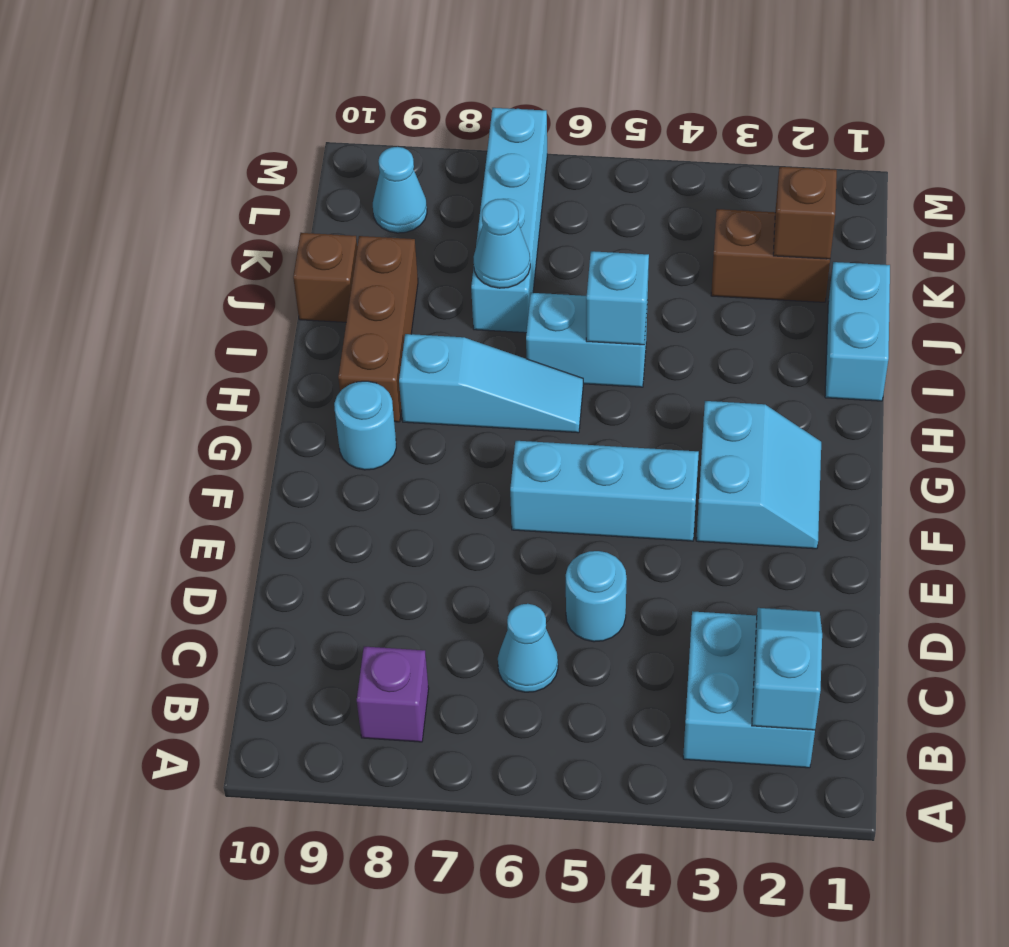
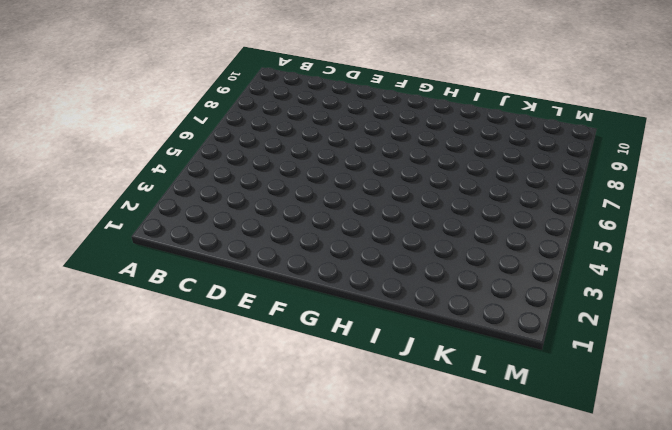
none -> cyan 2x2 brick [683,611,815,768]
none -> purple 1x1 brick [357,646,429,742]
none -> cyan 1x1 cone [498,604,558,692]

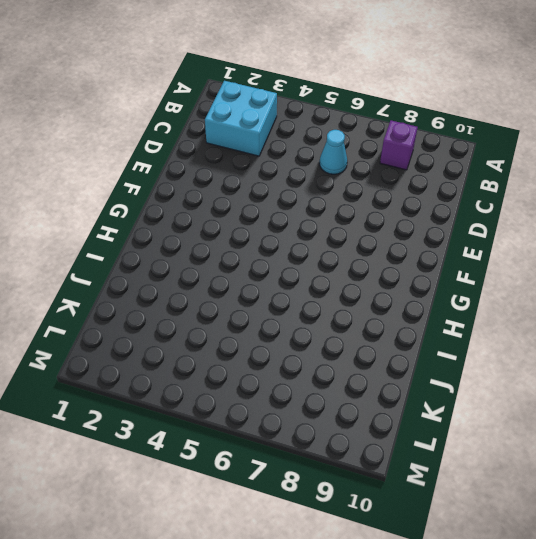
none -> cyan 1x1 round brick [566,551,627,642]
none -> cyan 2x2 slope [696,401,821,549]
none -> cyan 1x3 brick [510,441,699,541]

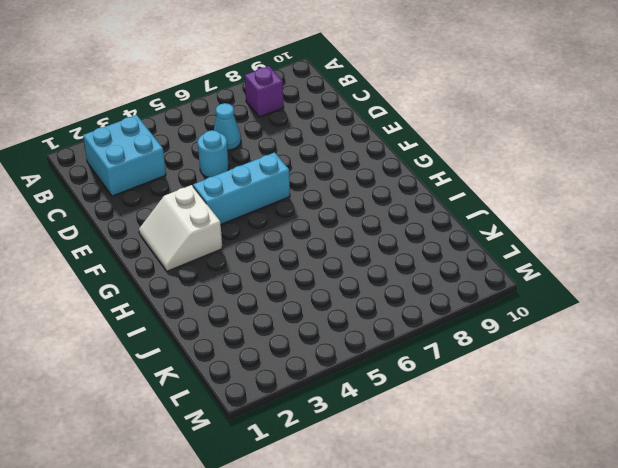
white 2x2 slope [139,185,222,271] -> cyan 2x2 slope [696,401,821,549]
none -> cyan 1x1 round brick [334,381,396,470]
none -> cyan 1x3 slope [399,334,583,433]
none -> brown 1x3 brick [338,236,418,422]

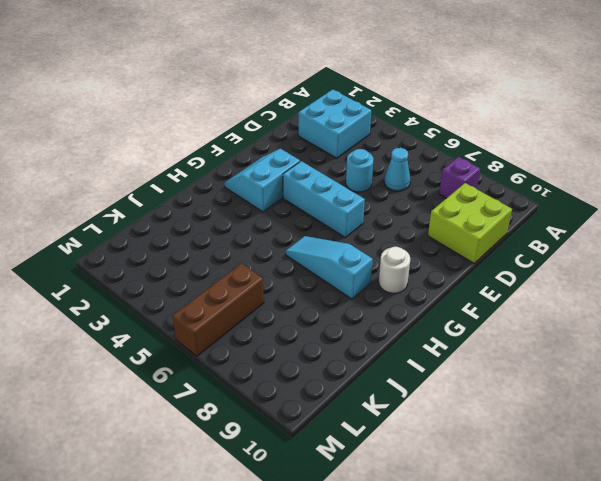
lime 2x2 brick [428,183,512,263] -> none
white 1x1 round brick [379,247,410,293] -> cyan 1x1 round brick [334,381,396,470]
brown 1x3 brick [173,264,264,356] -> brown 1x3 brick moved to [338,236,418,422]
none -> cyan 1x2 brick [825,262,890,401]
none -> cyan 1x2 brick [526,293,648,387]
none -> cyan 1x4 brick [471,108,547,333]

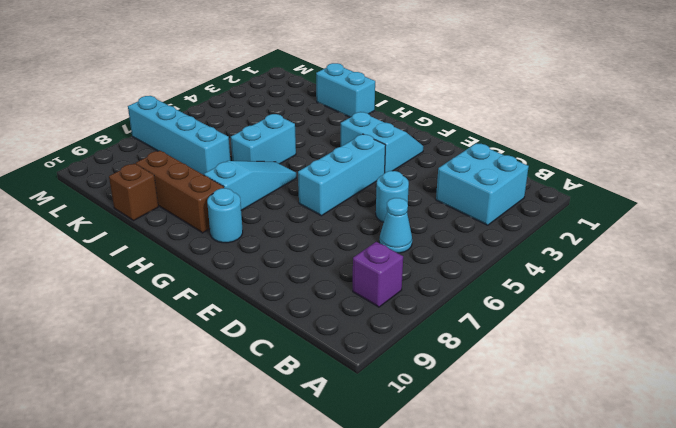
none -> brown 1x2 brick [711,209,830,302]
none -> cyan 1x1 cone [373,147,427,233]
none -> cyan 1x2 slope [752,608,822,730]

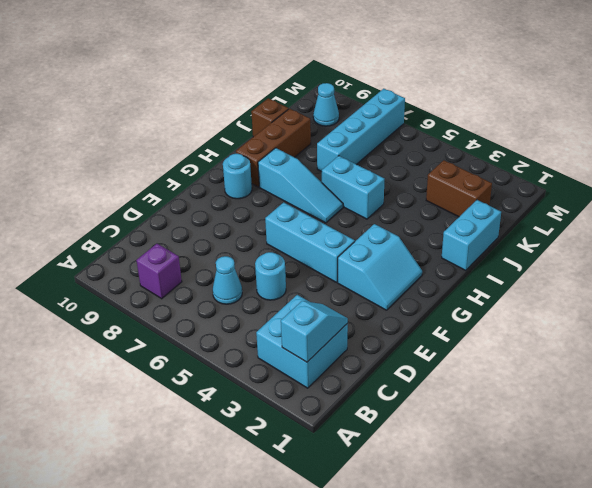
none -> cyan 1x1 brick [586,251,649,345]
none -> cyan 1x1 cone [474,199,530,288]
none -> brown 1x1 brick [773,167,837,259]

